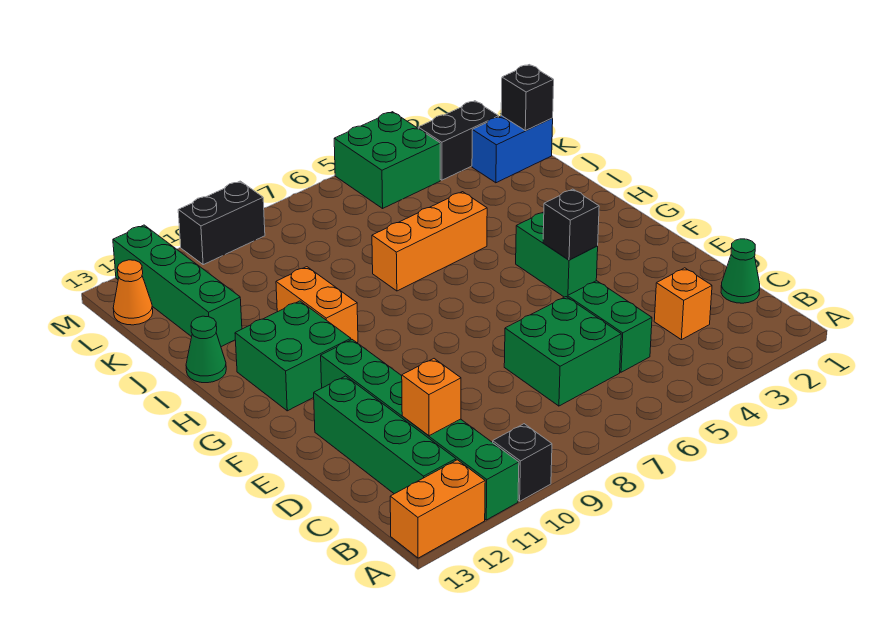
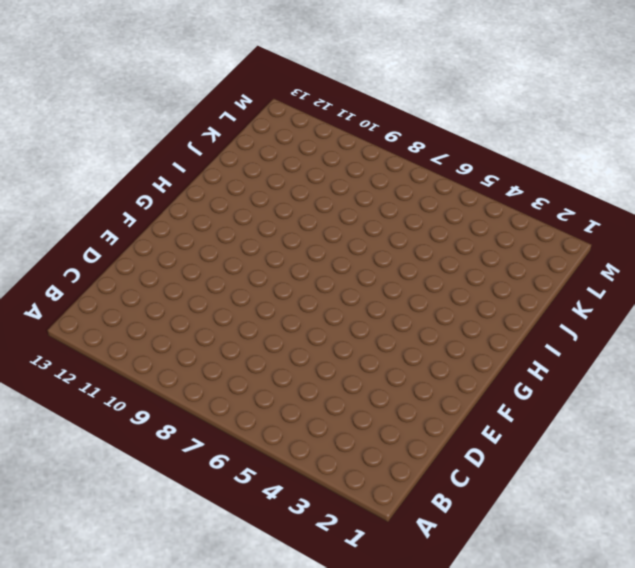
none -> black 1x1 brick [493,424,552,501]
none -> green 1x6 brick [321,340,519,520]
none -> orange 1x2 brick [390,460,485,558]

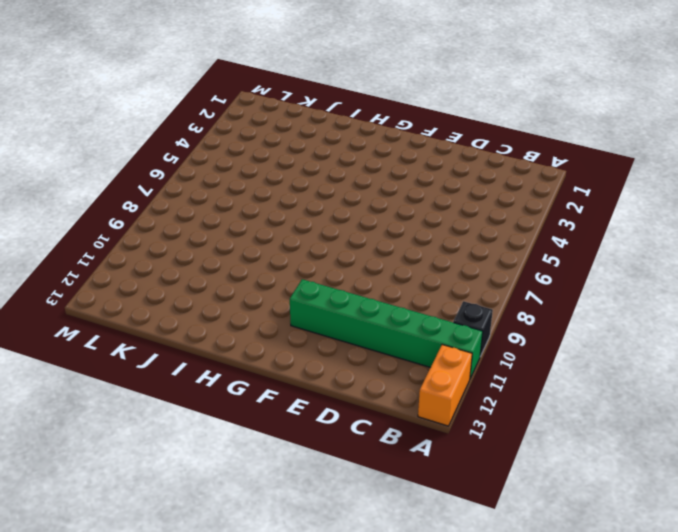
none -> green 1x4 brick [314,376,456,494]
none -> green 1x1 cone [721,239,760,303]
none -> orange 1x1 brick [654,268,712,340]

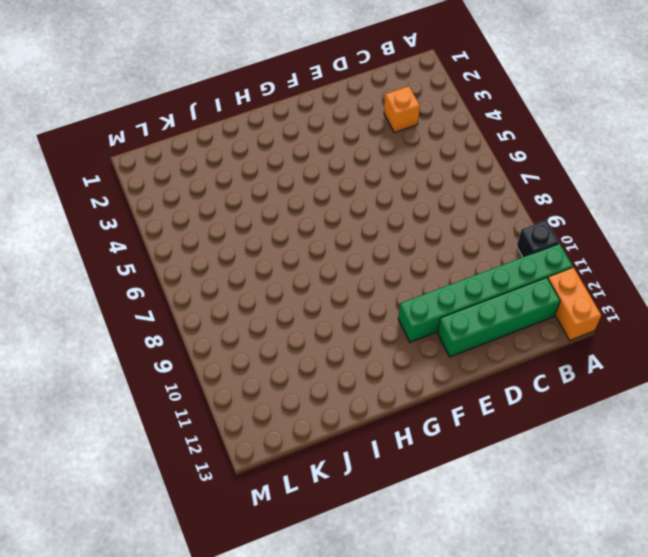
none -> green 1x1 cone [721,239,760,303]
none -> green 1x2 brick [567,281,652,372]
none -> green 2x2 brick [504,297,621,406]

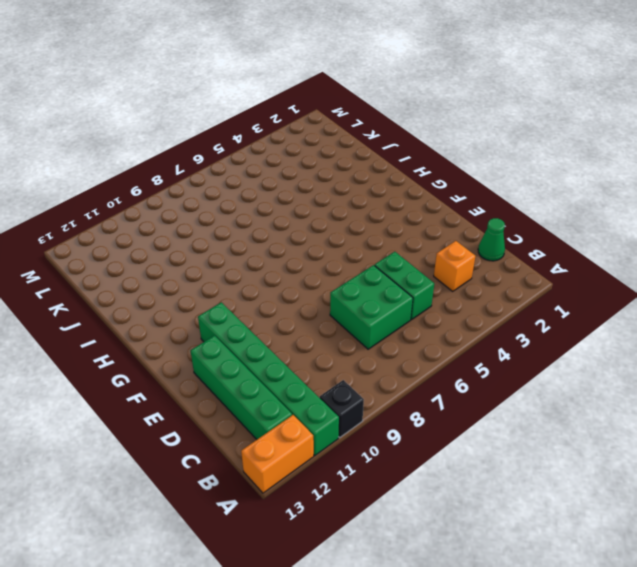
none -> green 1x2 brick [516,212,598,297]
none -> green 2x2 brick [235,301,351,411]
none -> orange 1x2 brick [276,267,358,342]

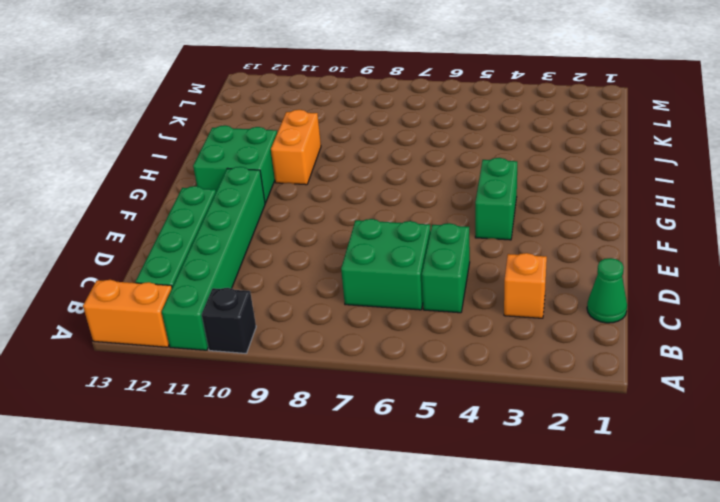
none -> orange 1x3 brick [372,192,487,291]
none -> green 1x1 cone [186,316,226,383]
none -> green 1x4 brick [113,225,242,347]

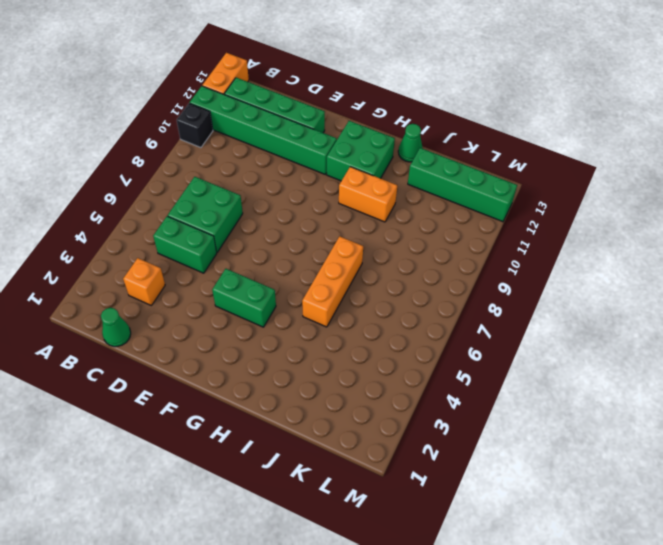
none -> blue 1x2 brick [472,116,553,183]
none -> black 1x2 brick [418,101,499,180]
none -> green 2x2 brick [334,112,440,208]

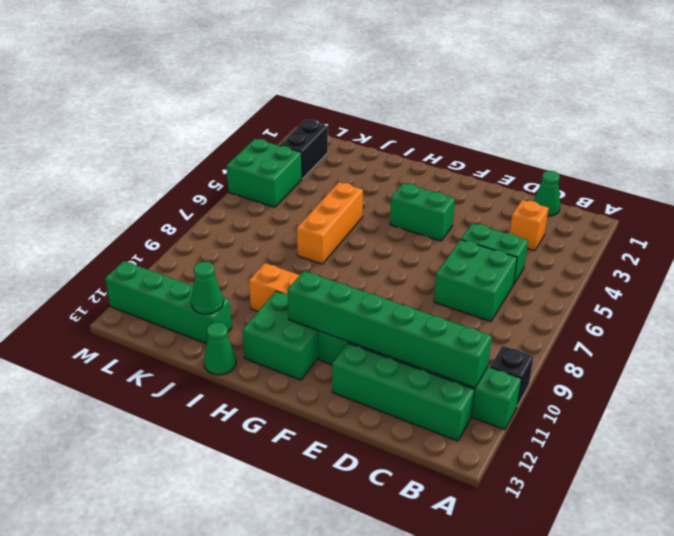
green 1x6 brick [288,271,492,388] -> orange 1x1 brick [402,359,461,436]
green 1x1 cone [191,262,223,314] -> none
none -> orange 1x2 brick [390,460,485,558]
none -> blue 1x2 brick [472,116,553,183]
none -> orange 1x1 cone [113,260,153,325]

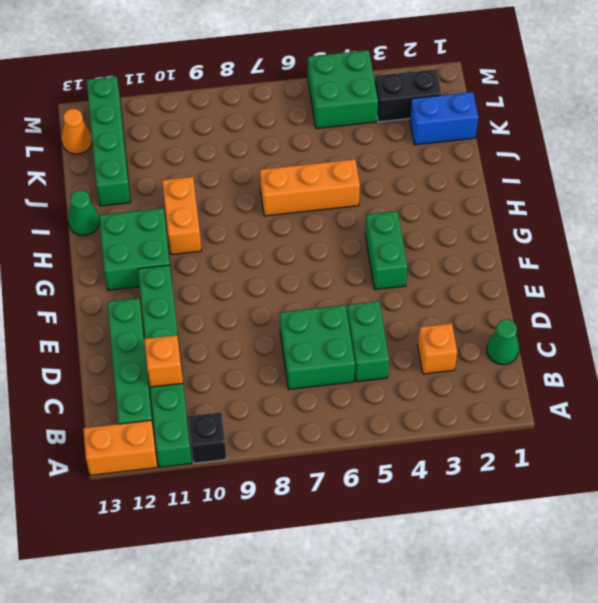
none -> black 1x2 brick [178,181,265,265]
none -> black 1x1 brick [543,189,599,260]
none -> black 1x1 brick [501,65,554,131]

